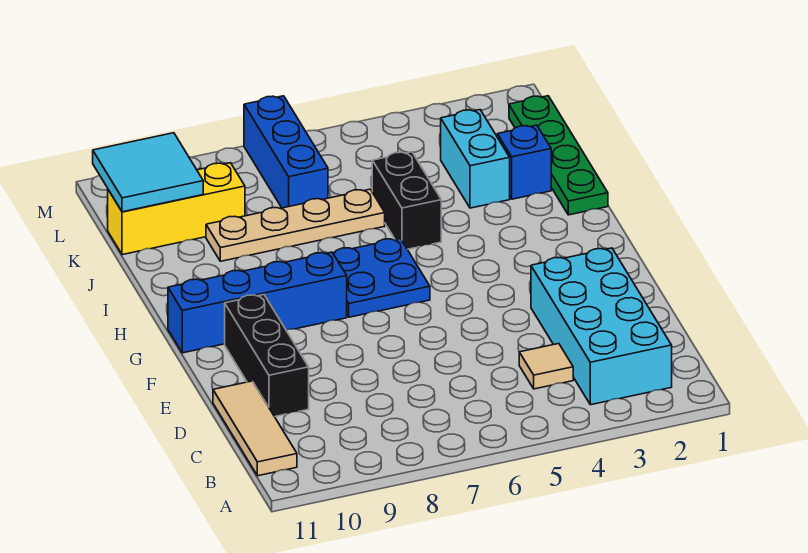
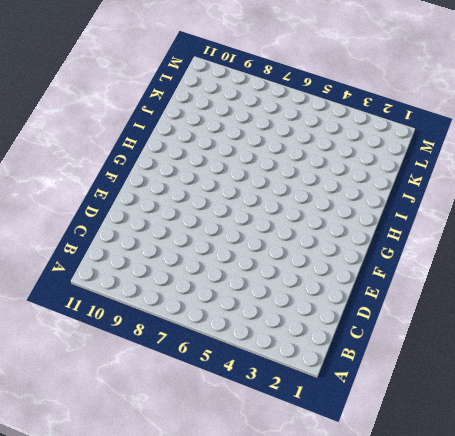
none -> cyan 2x4 brick [531,248,672,405]
none -> tan 1x3 tile [213,381,297,476]
none -> tan 1x1 tile [519,344,573,389]

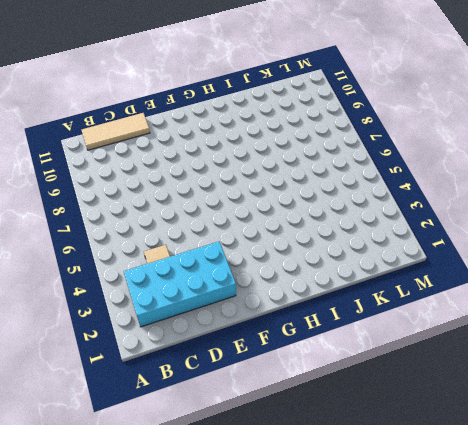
none -> black 1x3 brick [225,295,309,417]
none -> blue 2x2 plate [333,238,430,317]
none -> blue 1x4 brick [168,252,347,353]

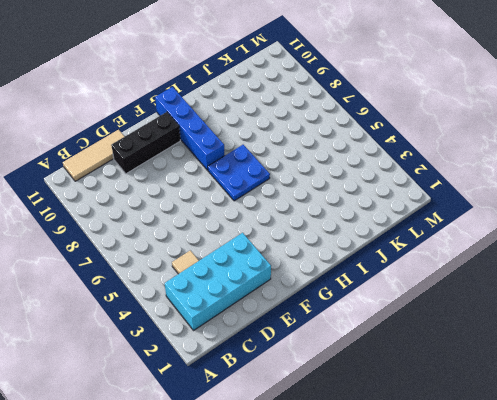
none -> green 1x4 plate [509,96,608,215]
none -> black 1x2 brick [372,152,441,249]
none -> blue 1x1 brick [497,125,551,199]

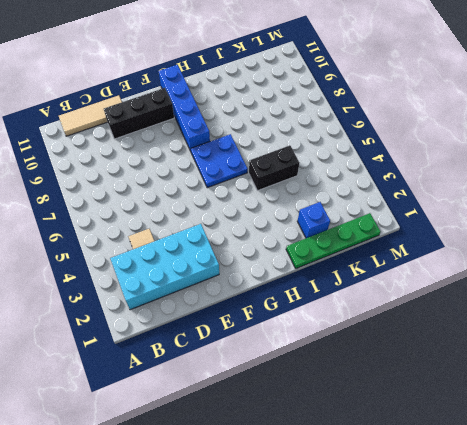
none -> cyan 1x2 brick [441,110,510,208]
none -> tan 1x4 plate [206,189,385,261]
none -> blue 1x3 brick [244,96,328,208]

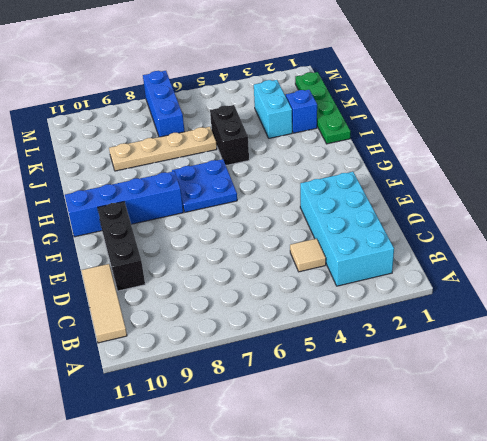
none -> yellow 1x3 brick [108,163,245,255]
none -> cyan 2x2 tile [93,133,203,212]

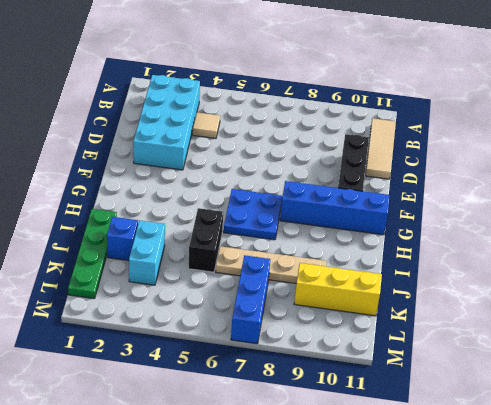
none -> cyan 2x2 tile [93,133,203,212]

